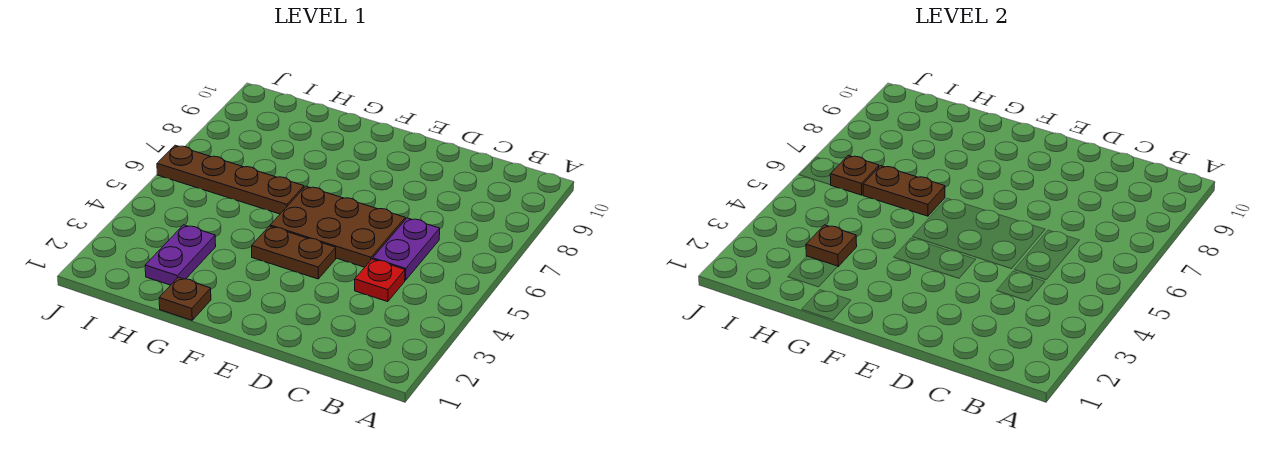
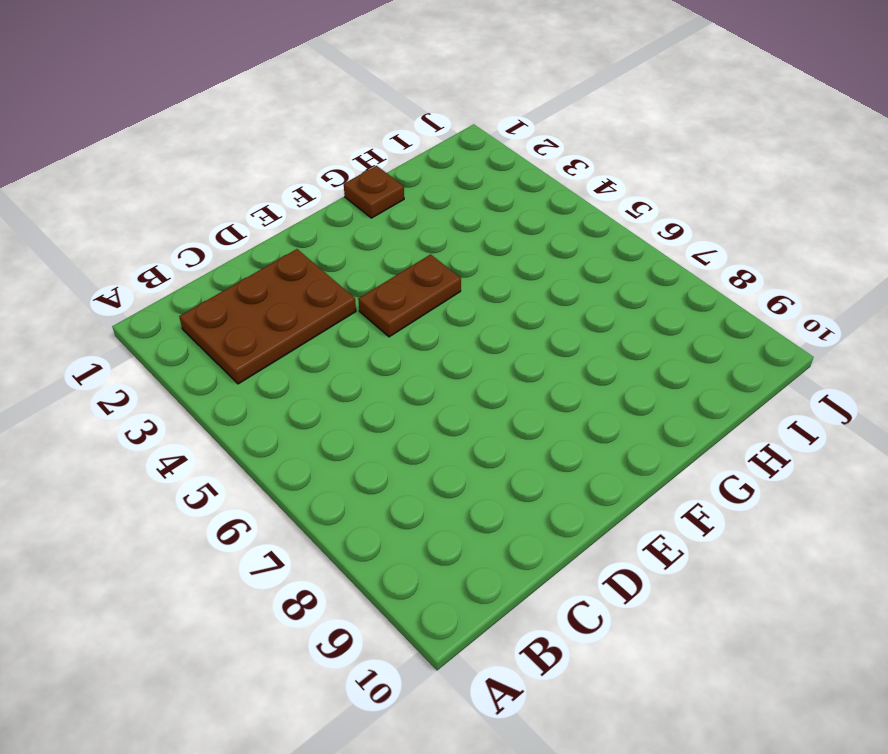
brown 2x3 plate [179,249,356,384] -> brown 2x3 plate moved to [270,186,405,267]
none -> red 1x1 plate [355,259,405,302]
none -> purple 1x2 plate [373,218,440,280]

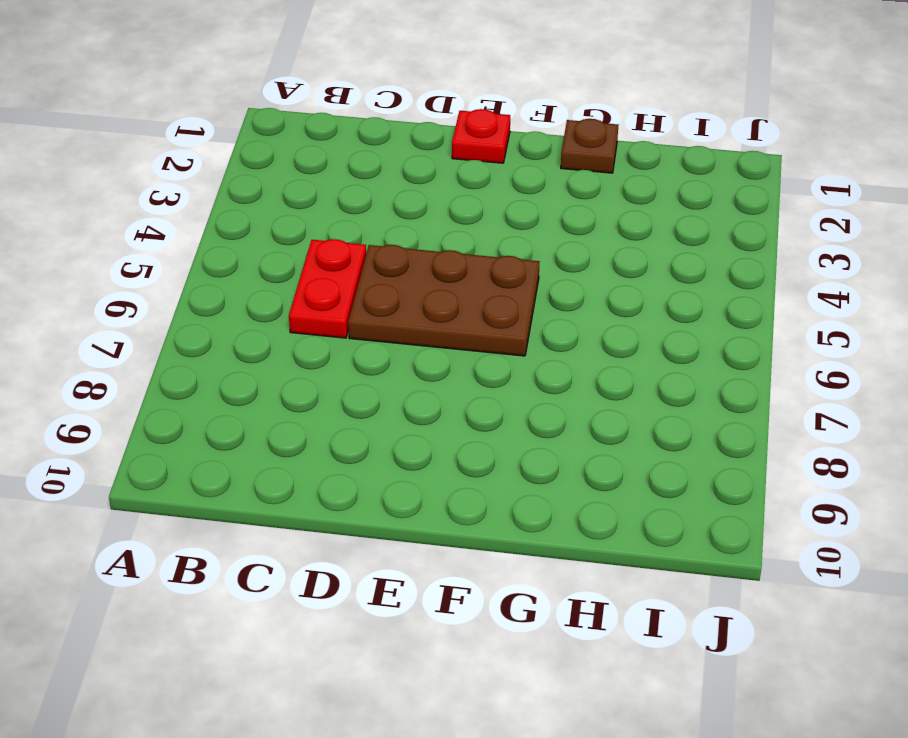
red 1x2 plate [289,239,366,338] -> purple 1x2 plate [373,218,440,280]
red 1x1 plate [452,109,510,163] -> red 1x1 plate moved to [355,259,405,302]
none -> brown 1x2 plate [252,226,336,279]
none -> brown 1x4 plate [157,145,304,214]

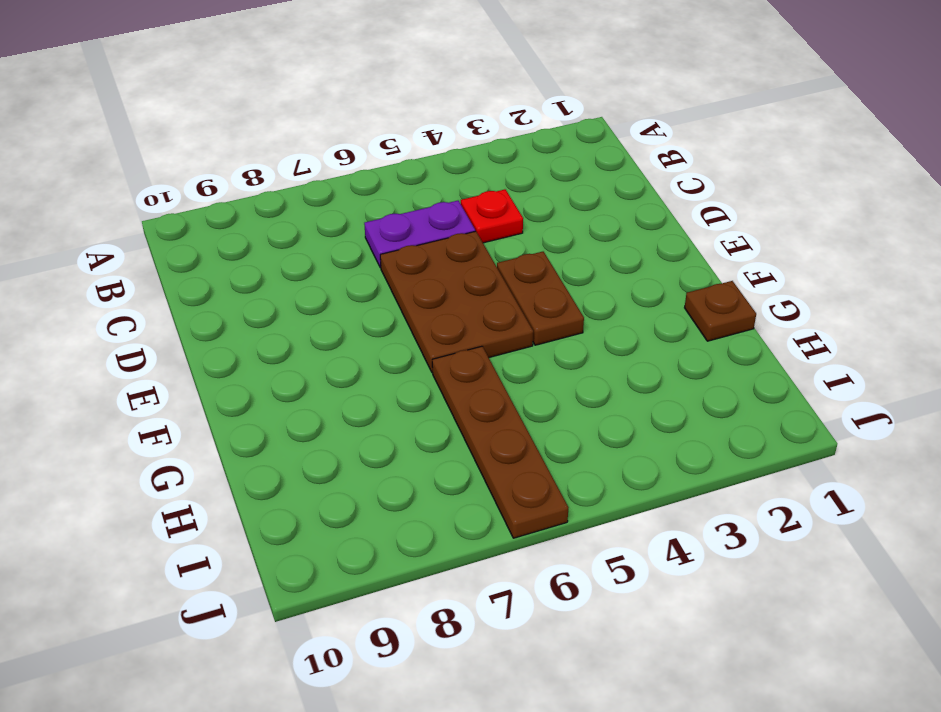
none -> purple 1x2 plate [145,225,216,285]
none -> brown 1x2 plate [863,166,945,216]

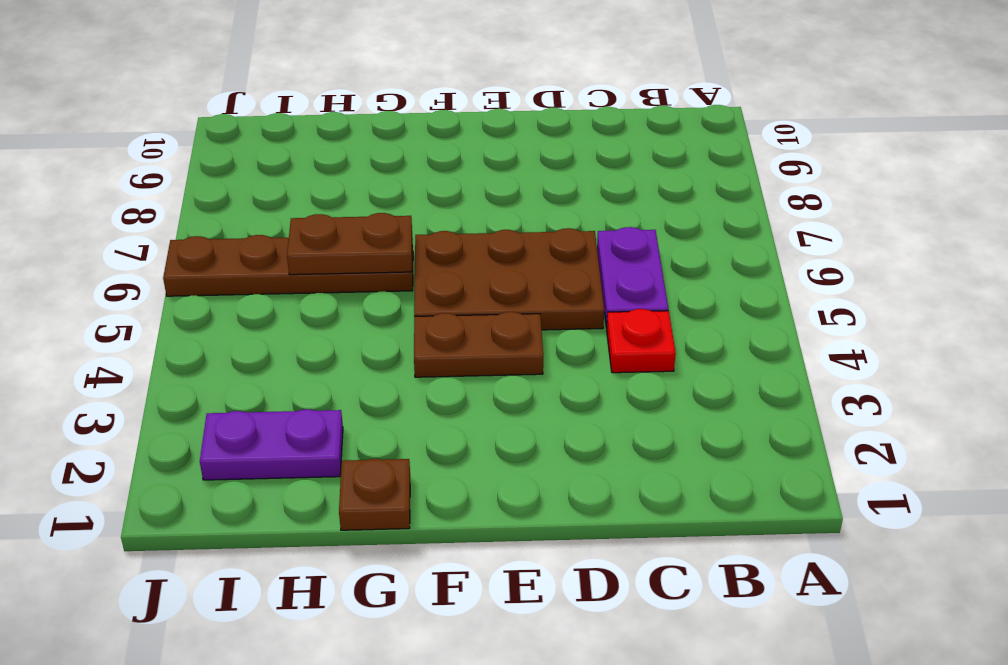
purple 1x2 plate [200,409,343,480] -> purple 1x2 plate turned to [145,225,216,285]
none -> brown 1x1 plate [806,225,857,266]
none -> brown 1x1 plate [830,155,879,195]

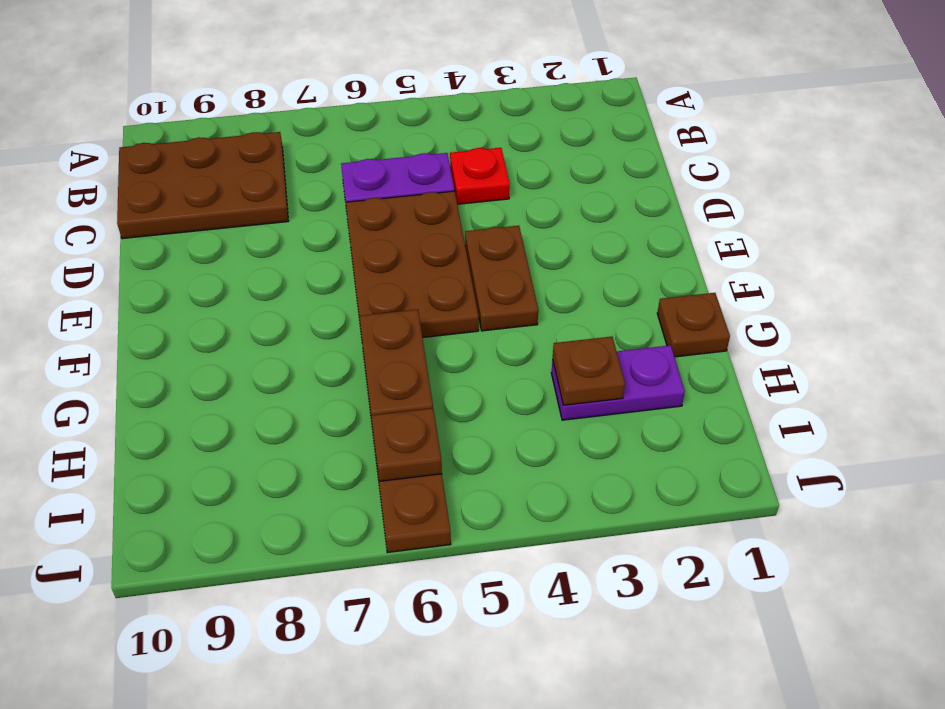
brown 2x3 plate [117,132,288,239] -> none

